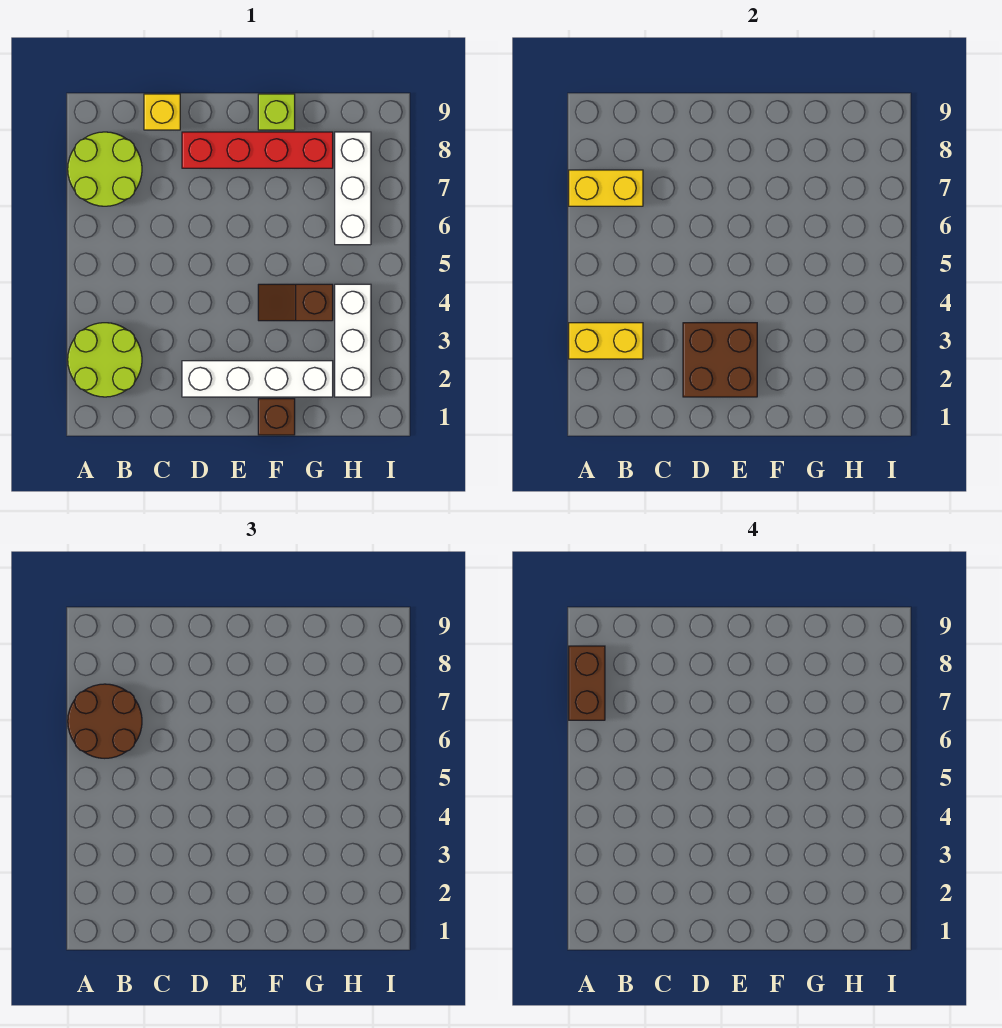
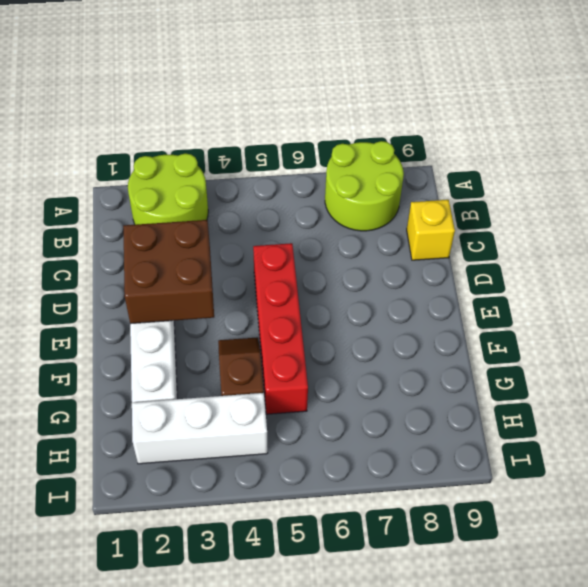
red 1x4 brick [253,243,308,414] -> red 1x4 brick moved to [182,132,333,168]
none -> brown 1x1 brick [258,399,295,435]
none -> lime 1x1 brick [258,94,295,130]
none -> white 1x3 brick [335,132,371,245]

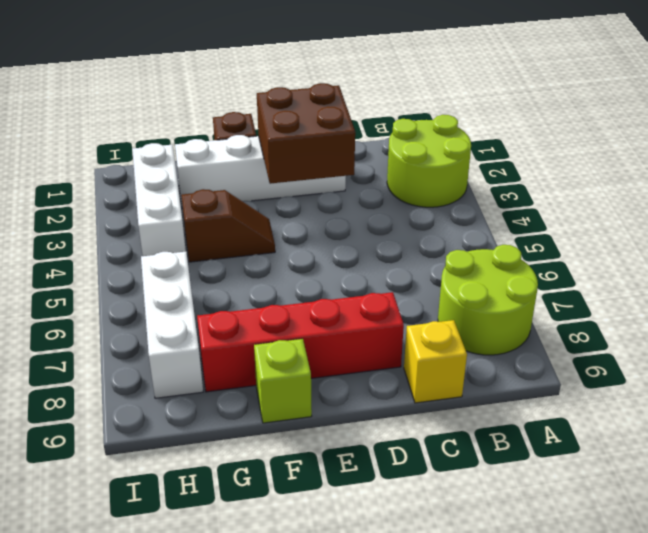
none -> yellow 1x2 brick [569,323,643,359]
none -> yellow 1x2 brick [569,170,643,206]
none -> brown 2x2 round brick [68,684,142,758]

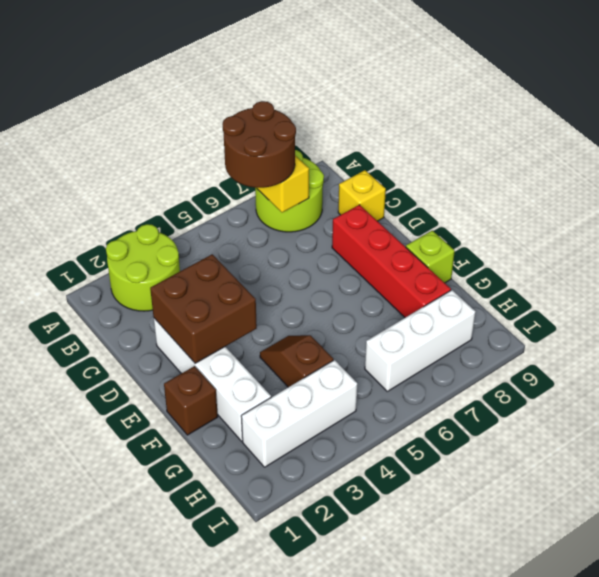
none -> yellow 1x2 brick [569,323,643,359]
none -> brown 1x2 brick [569,646,605,720]

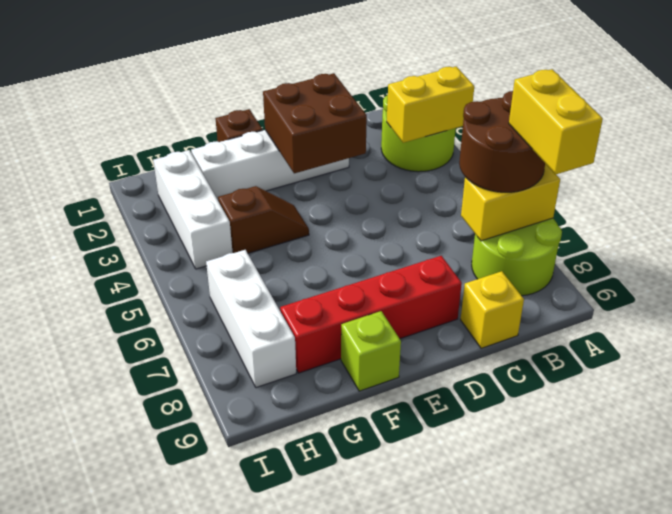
yellow 1x2 brick [509,69,603,174] -> brown 1x2 brick [569,646,605,720]

